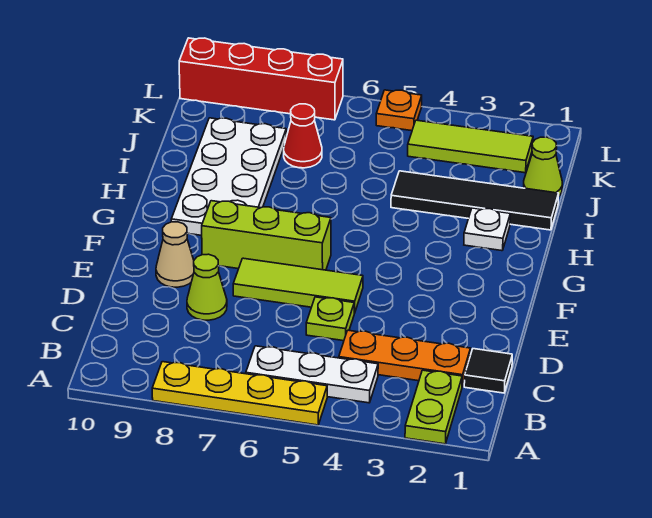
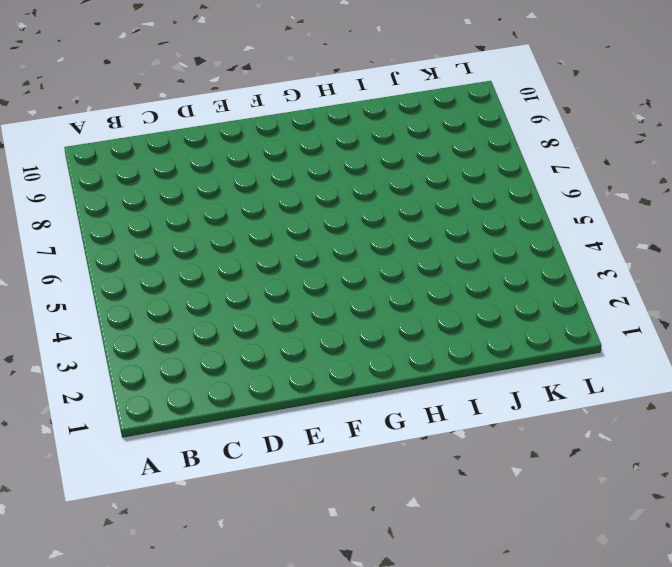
none -> lime 1x2 plate [405,370,462,444]
none -> yellow 1x4 plate [152,362,327,425]
none -> white 1x3 plate [246,346,378,403]

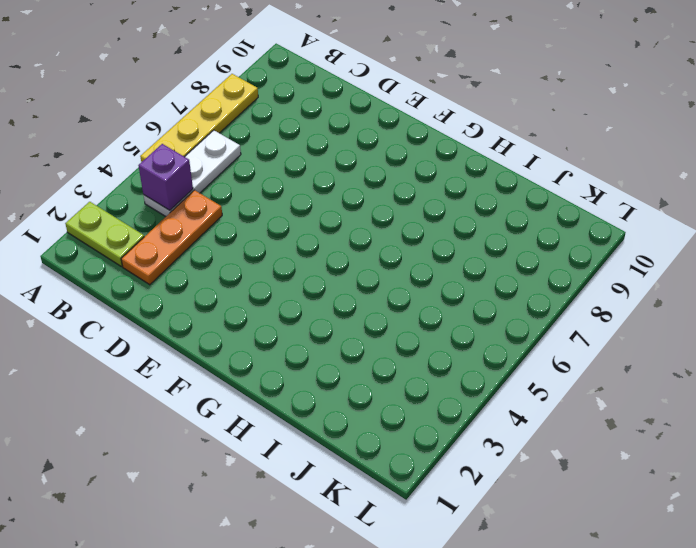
purple 1x1 brick [139,144,193,210] -> none
none -> black 1x1 tile [464,349,512,393]
none -> lime 1x1 plate [306,297,354,341]
none -> lime 1x1 cone [187,254,227,320]

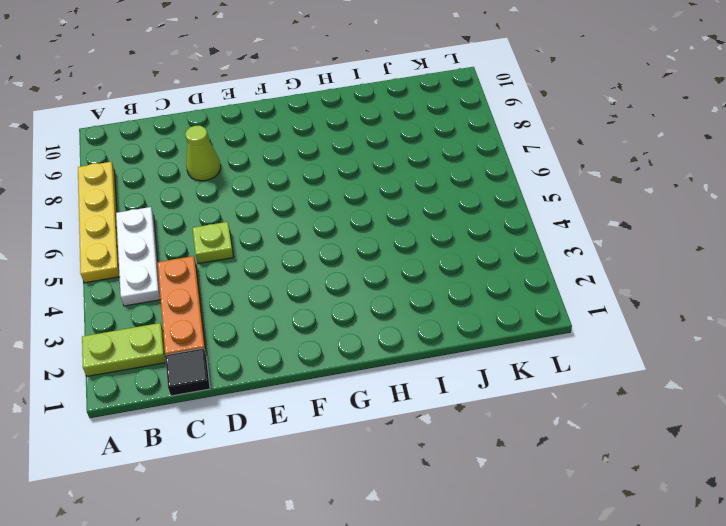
none -> lime 1x3 tile [233,258,363,313]
none -> tan 1x1 cone [156,222,194,287]
none -> lime 1x3 brick [202,201,331,270]

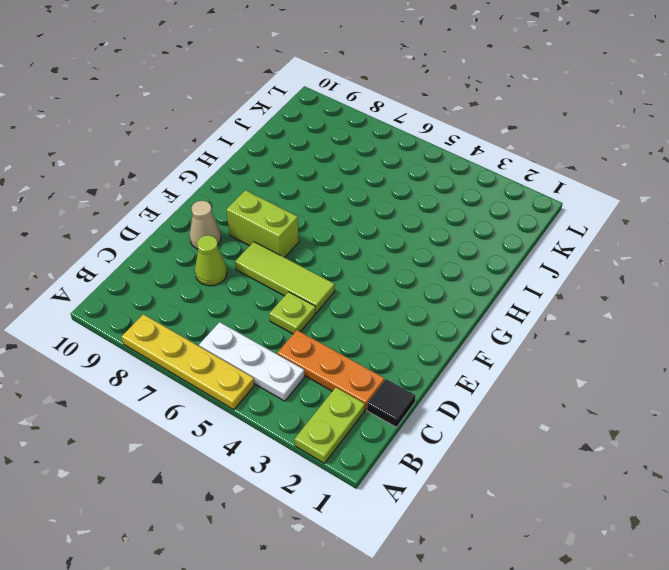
lime 1x2 brick [227,190,299,258] -> lime 1x3 brick [202,201,331,270]
none -> white 2x4 plate [171,118,286,235]
none -> white 1x1 plate [464,208,510,251]
none -> black 1x4 tile [391,171,559,230]

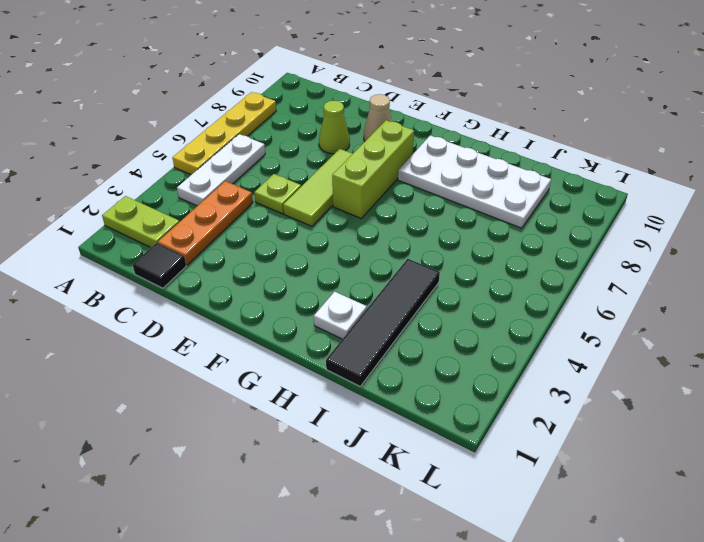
none -> lime 1x1 cone [524,137,562,197]
none -> red 1x1 cone [284,104,322,168]
none -> lime 1x3 tile [408,120,533,173]

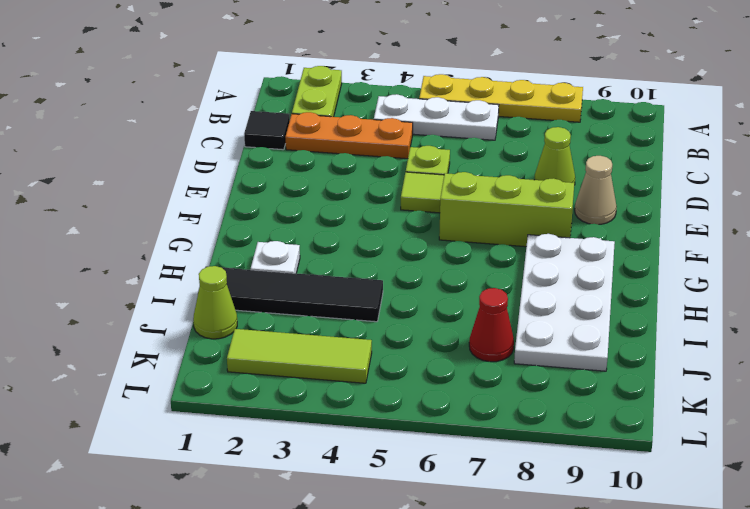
none -> orange 1x1 plate [376,90,422,131]
none -> red 1x4 brick [179,38,343,120]

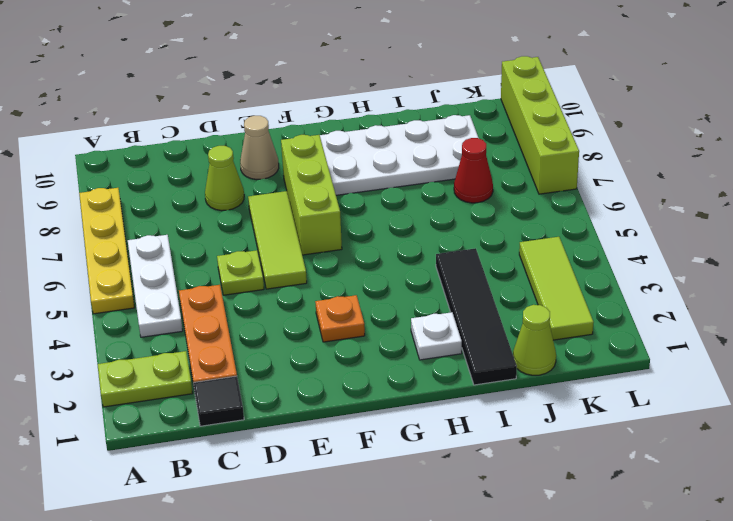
orange 1x1 plate [315,295,365,342] -> orange 1x1 plate moved to [376,90,422,131]
lime 1x4 brick [501,56,579,194] -> red 1x4 brick [179,38,343,120]

